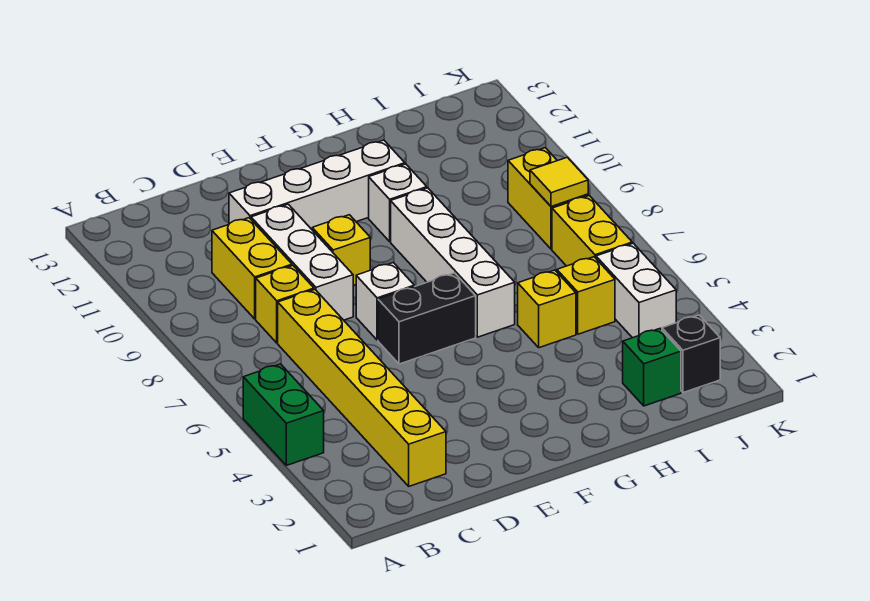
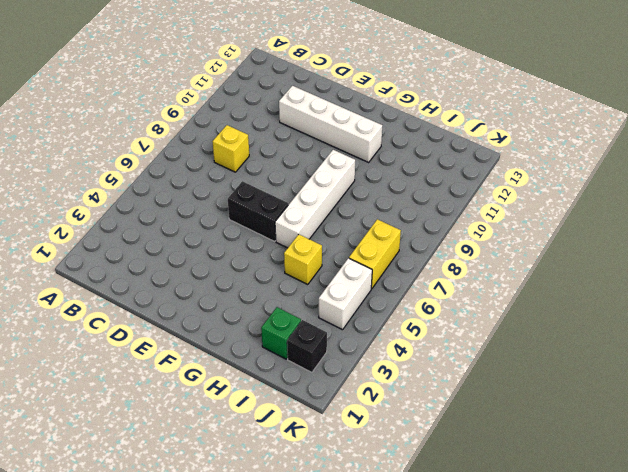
none -> green 1x2 brick [243,364,324,465]
none -> yellow 1x6 brick [278,290,446,486]
none -> yellow 1x2 brick [212,218,292,319]

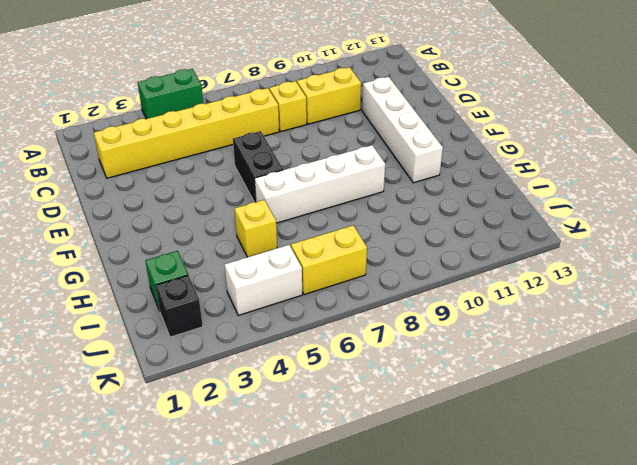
none -> white 1x3 brick [251,204,353,320]
none -> white 1x1 brick [356,262,414,340]
none -> yellow 1x1 brick [312,215,370,286]

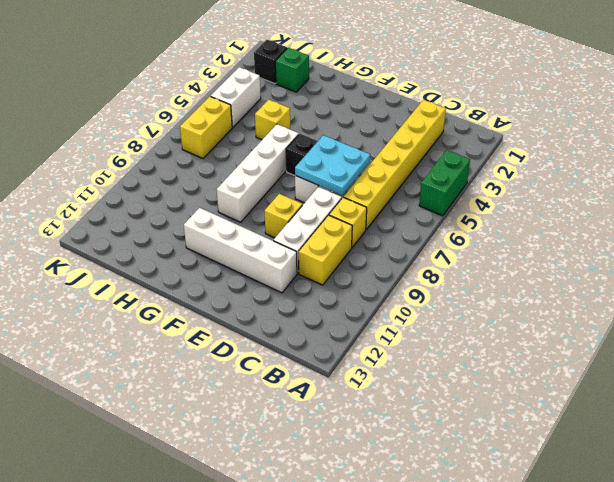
cyan 2x2 plate [295,135,370,195] -> none
none -> white 1x1 brick [369,164,427,241]
none -> yellow 1x1 brick [557,257,615,334]
none -> yellow 1x2 brick [508,148,588,249]

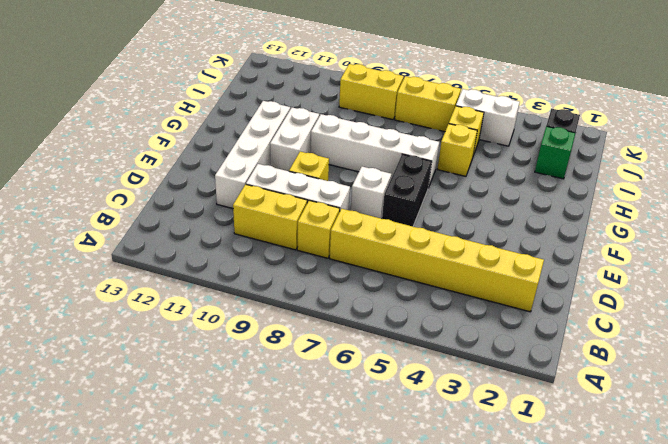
white 1x2 brick [270,108,319,171] -> white 1x1 brick [369,164,427,241]
none -> green 1x2 brick [243,364,324,465]
none -> yellow 1x1 tile [530,157,588,206]

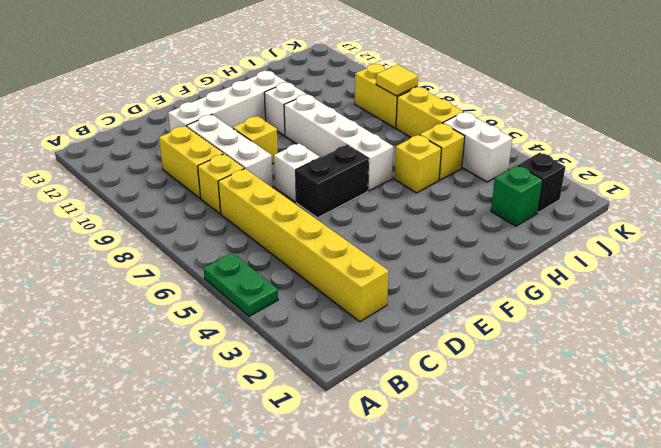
green 1x2 plate [204,253,278,316] -> green 1x2 brick [243,364,324,465]

